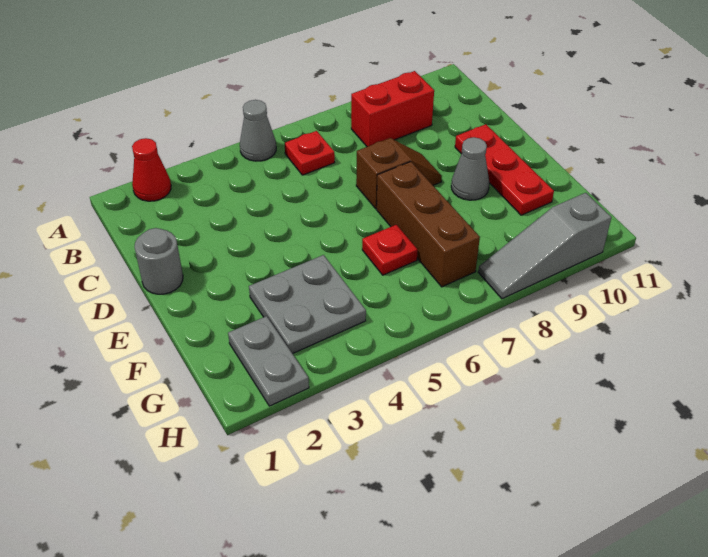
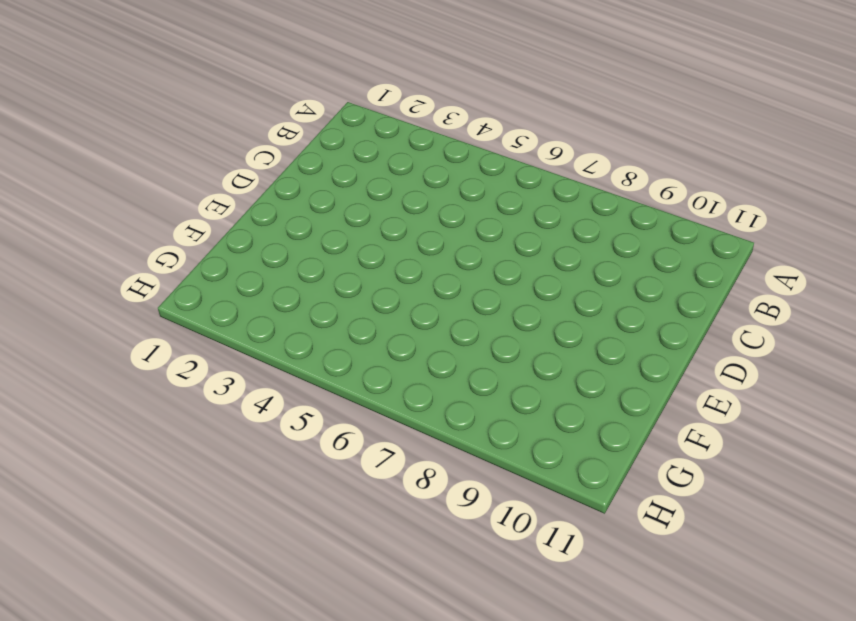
none -> red 1x1 cone [132,138,171,201]
none -> grey 1x1 cone [240,100,276,161]
none -> red 1x1 plate [285,131,335,175]

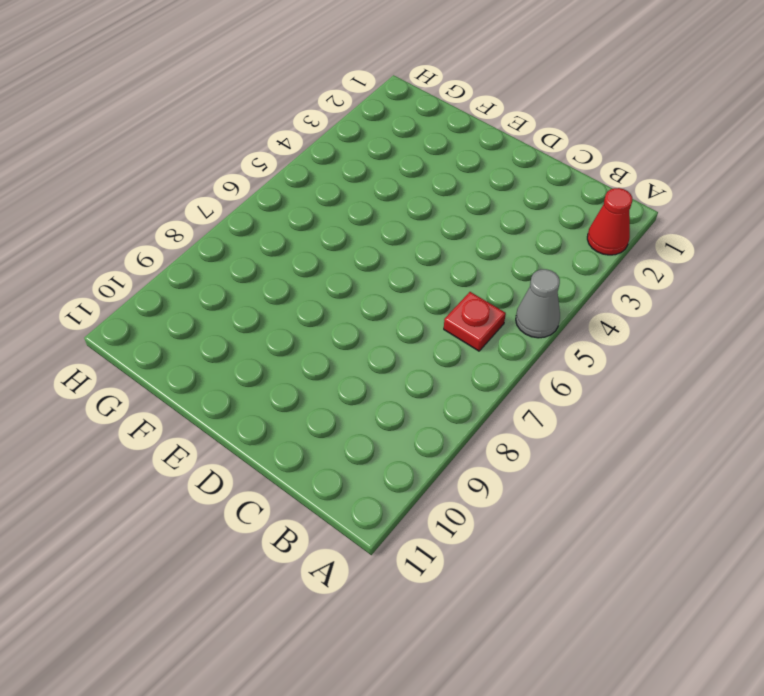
none -> red 1x2 brick [351,71,434,147]
none -> grey 1x1 round brick [135,228,183,294]
none -> brown 1x2 slope [356,138,442,209]

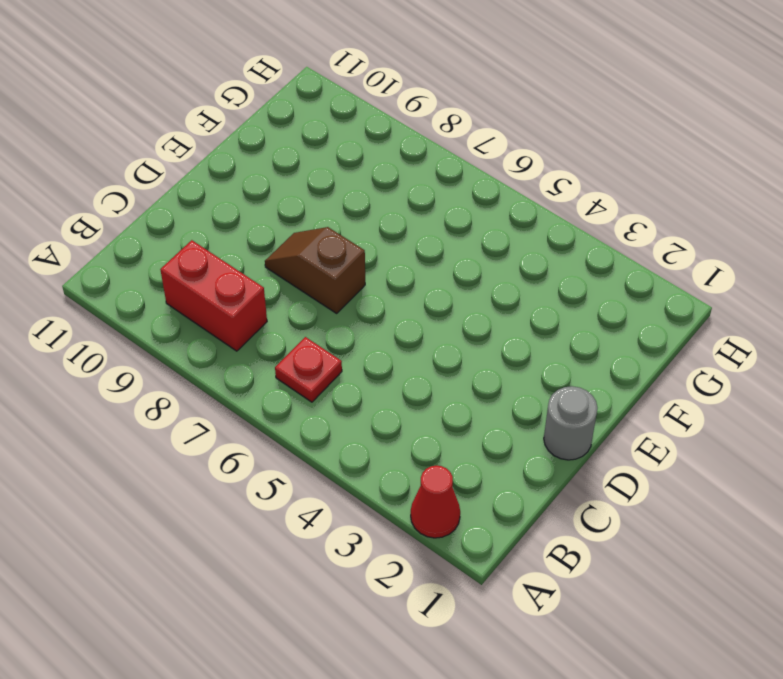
none -> grey 1x1 cone [240,100,276,161]
none -> red 1x3 plate [455,124,554,215]
none -> brown 1x3 brick [377,162,480,287]

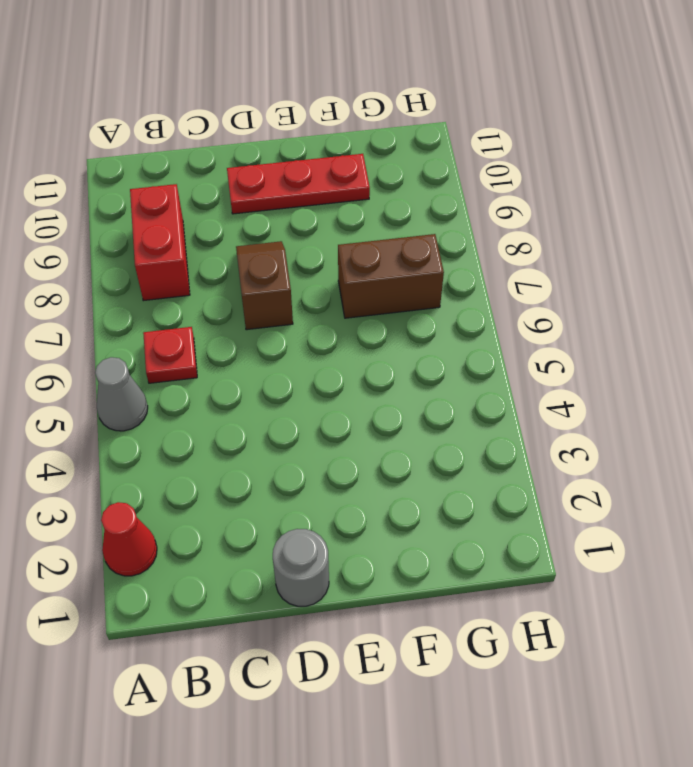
brown 1x2 brick [338,234,444,318] -> brown 1x3 brick [377,162,480,287]
none -> grey 1x1 cone [451,137,489,200]
none -> grey 2x2 plate [249,255,366,354]
none -> red 1x1 plate [362,225,418,275]

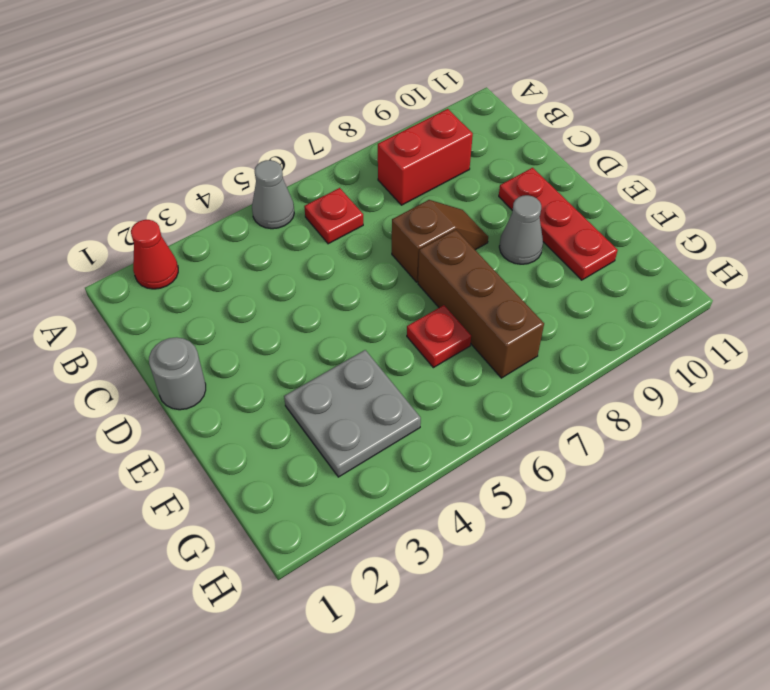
none -> grey 1x2 plate [228,316,309,406]
none -> grey 1x3 slope [478,193,611,299]

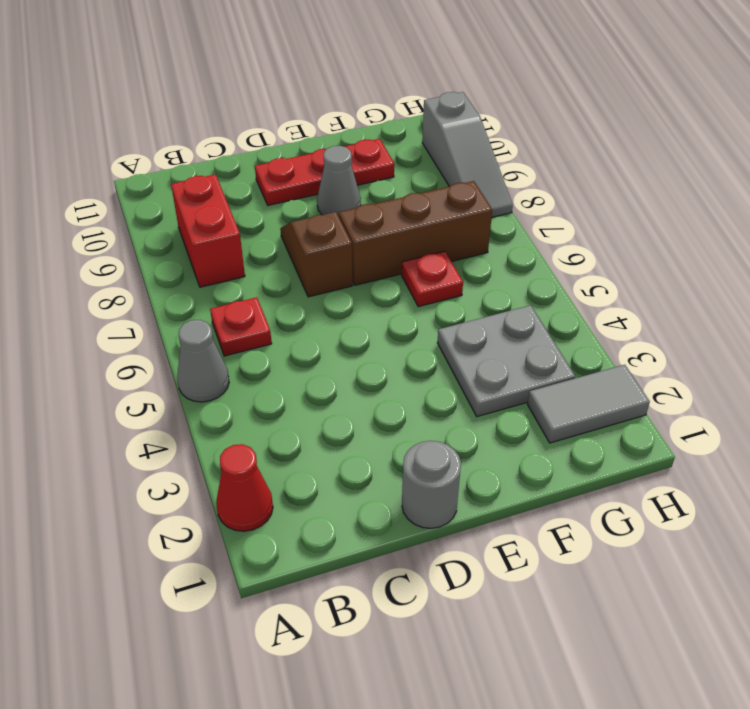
grey 1x2 tile [528,365,650,443] -> grey 1x2 plate [228,316,309,406]

